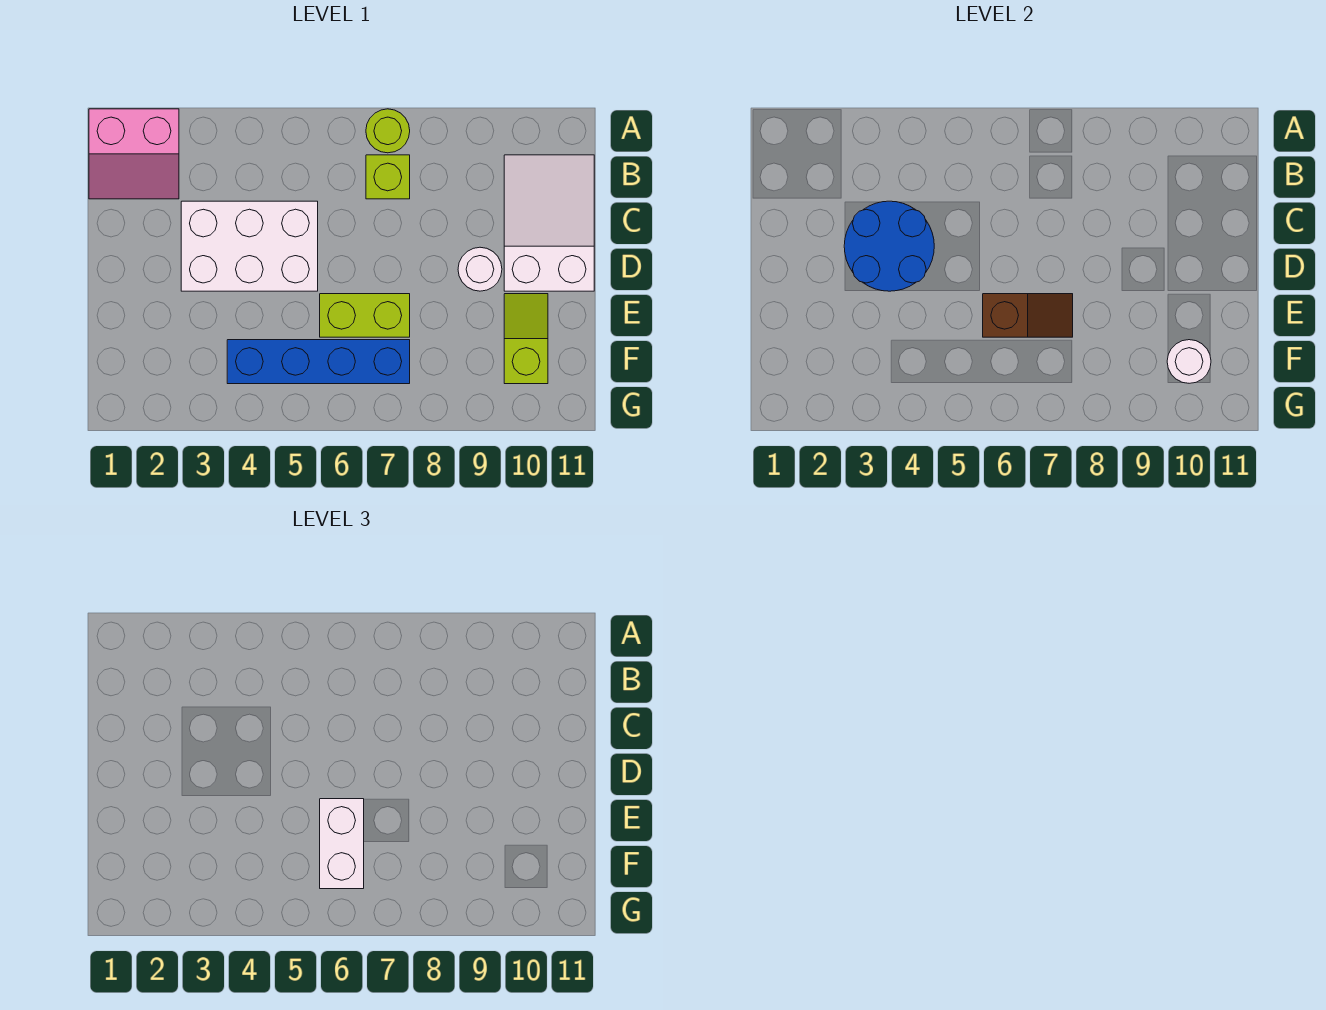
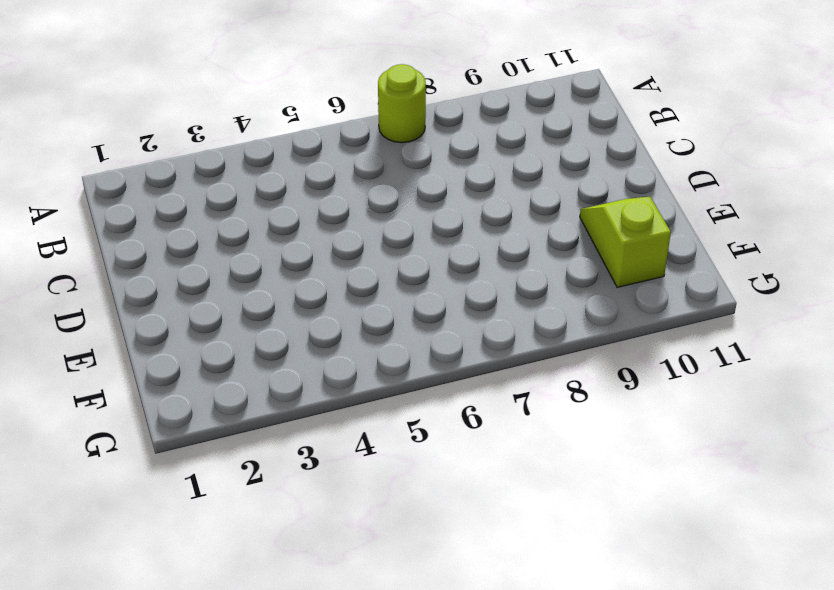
none -> pink 2x2 slope [89,109,179,199]
none -> lime 1x1 brick [366,155,410,199]
none -> white 2x3 slope [504,155,594,291]

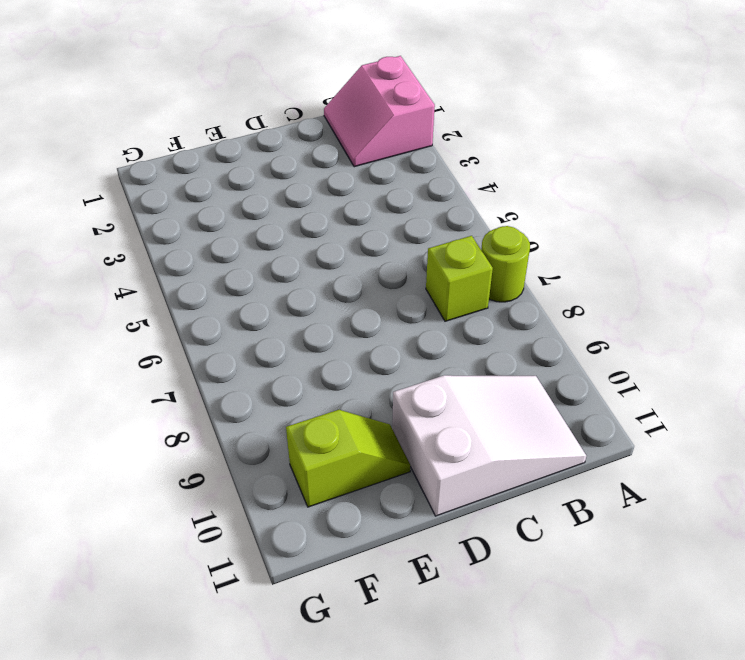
none -> white 2x3 brick [181,201,318,291]
none -> white 1x1 round brick [458,247,502,291]
none -> lime 1x2 brick [320,294,410,337]

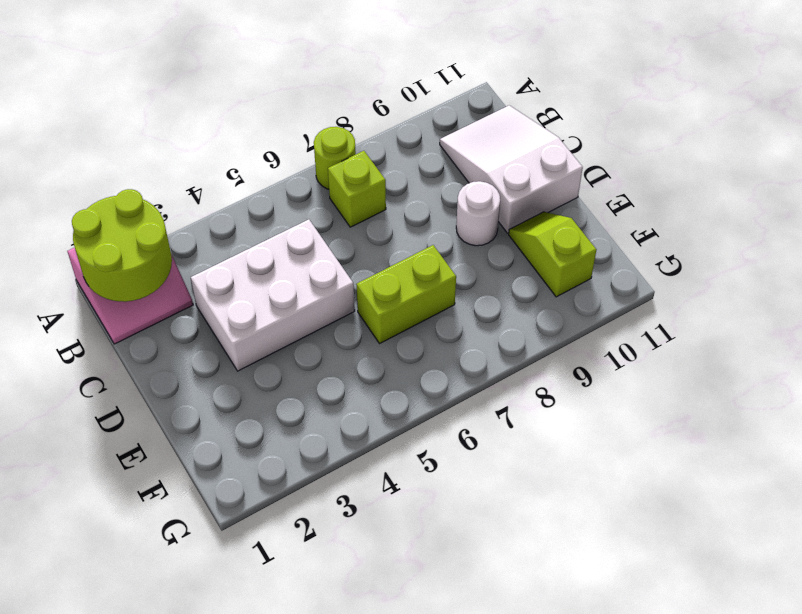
lime 2x2 round brick [72,189,172,302] -> none
none -> blue 1x4 brick [227,340,410,384]
none -> blue 2x2 round brick [844,201,934,291]
none -> brown 1x2 slope [983,294,1073,337]

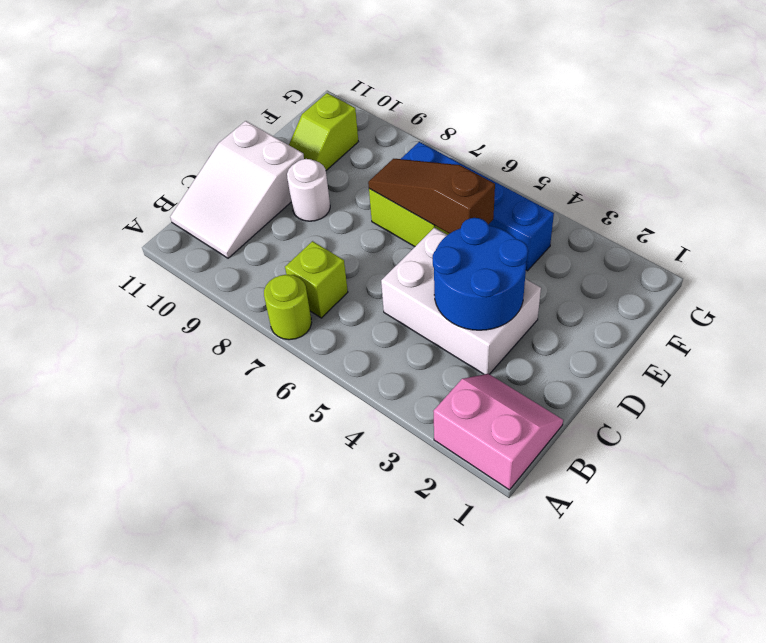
brown 1x3 slope [368,159,495,234] -> brown 1x2 slope [983,294,1073,337]
none -> white 1x1 round brick [1167,340,1211,383]
none -> white 1x2 brick [320,799,364,889]

